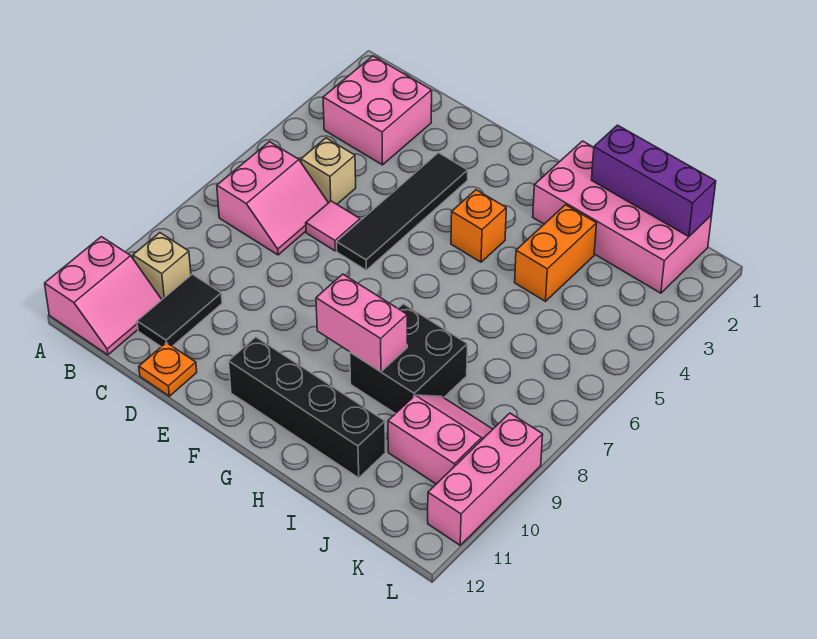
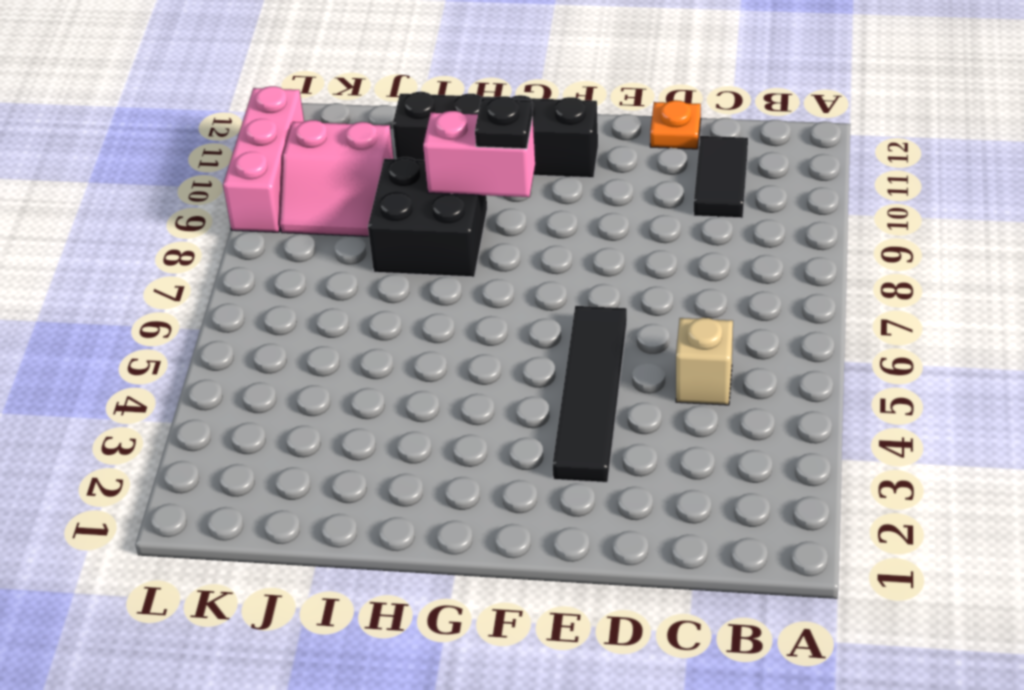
black 1x1 plate [475,96,533,149] -> none
none -> pink 2x2 slope [45,237,162,355]
none -> pink 2x2 brick [323,56,432,165]
none -> pink 2x2 slope [217,142,328,255]

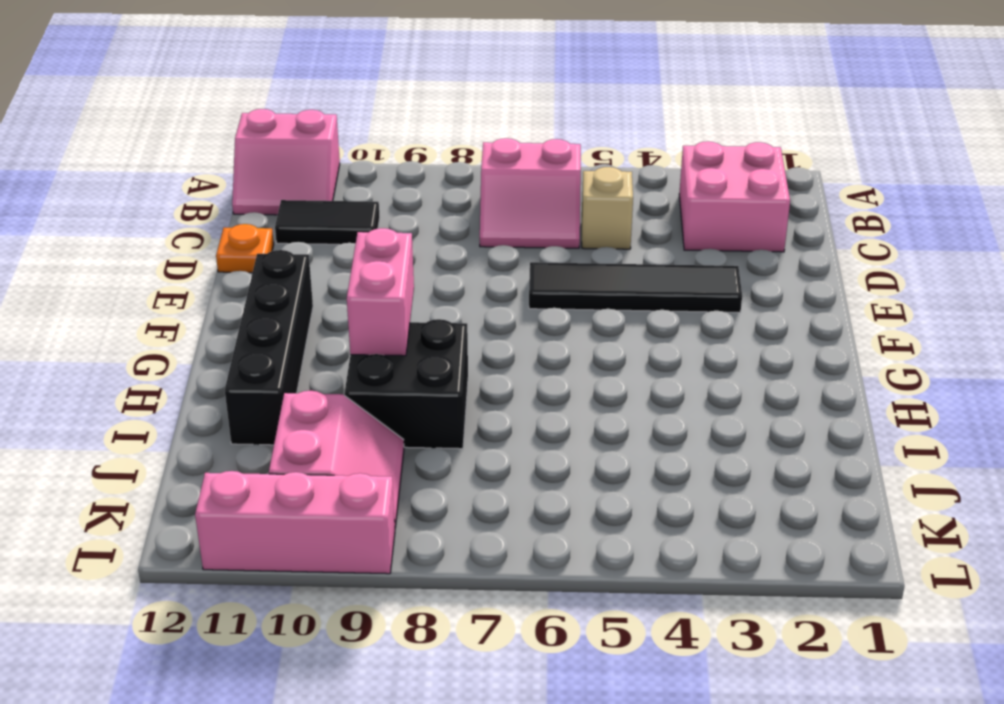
none -> tan 1x1 brick [133,233,191,299]
none -> pink 1x1 tile [306,201,360,251]
none -> orange 1x1 brick [451,190,506,262]

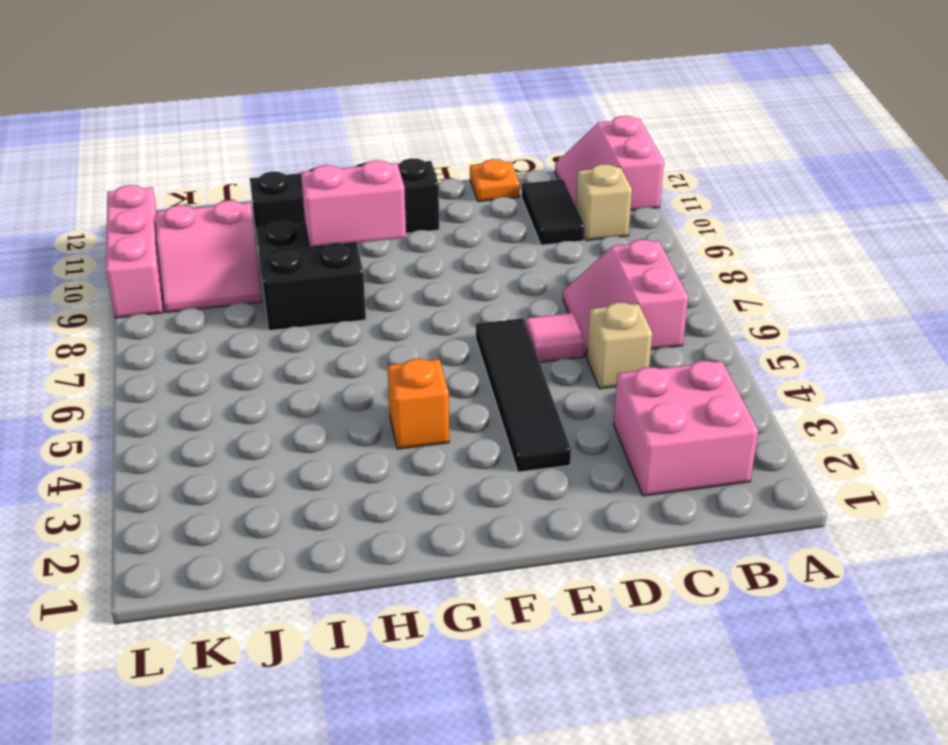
none -> pink 2x4 brick [533,141,712,293]
none -> orange 1x2 brick [515,205,597,301]
none -> purple 1x3 brick [592,125,716,237]

